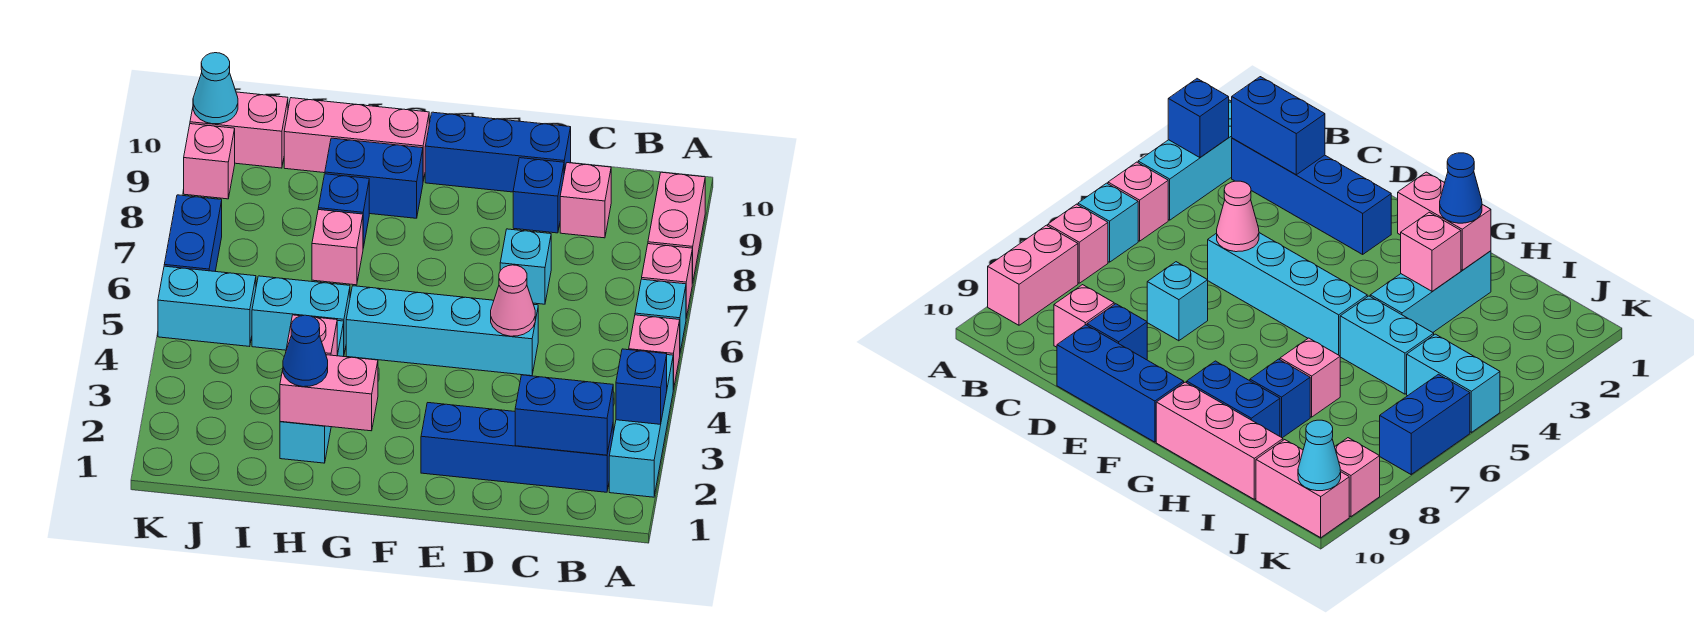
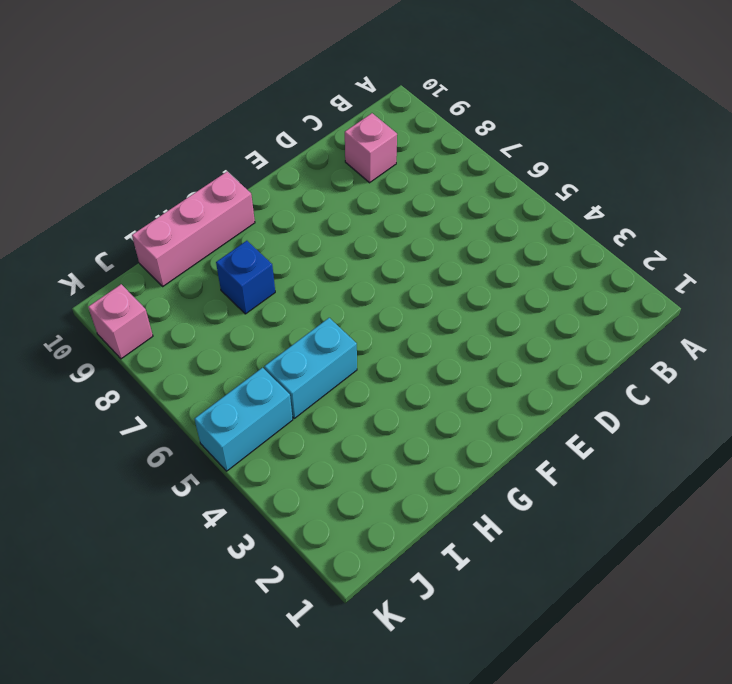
none -> cyan 1x3 brick [609,355,673,497]
none -> pink 1x1 brick [629,315,680,390]
none -> cyan 1x1 brick [635,279,686,352]

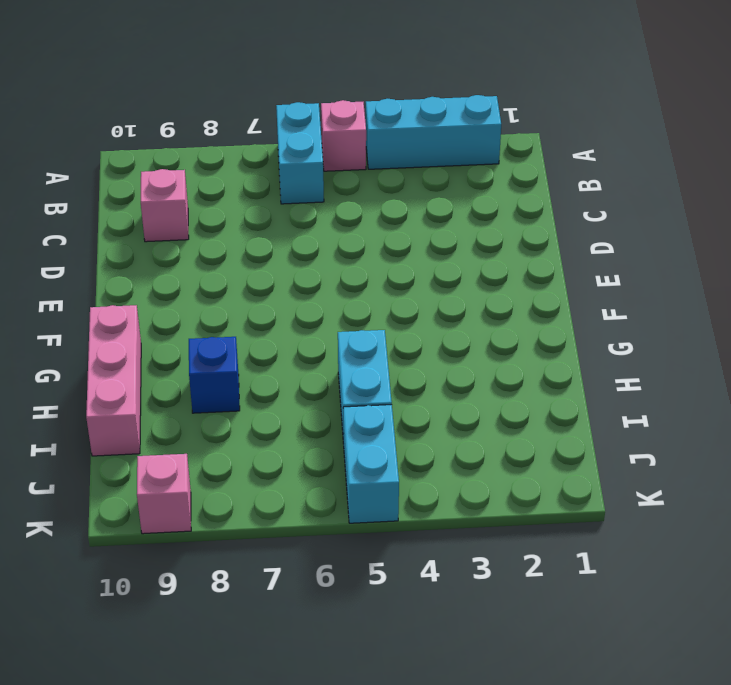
cyan 1x2 brick [276,102,324,204] -> cyan 1x1 brick [635,279,686,352]
none -> pink 1x1 brick [642,244,692,318]
none -> pink 1x2 brick [648,172,705,283]
none -> blue 1x4 brick [421,403,613,492]

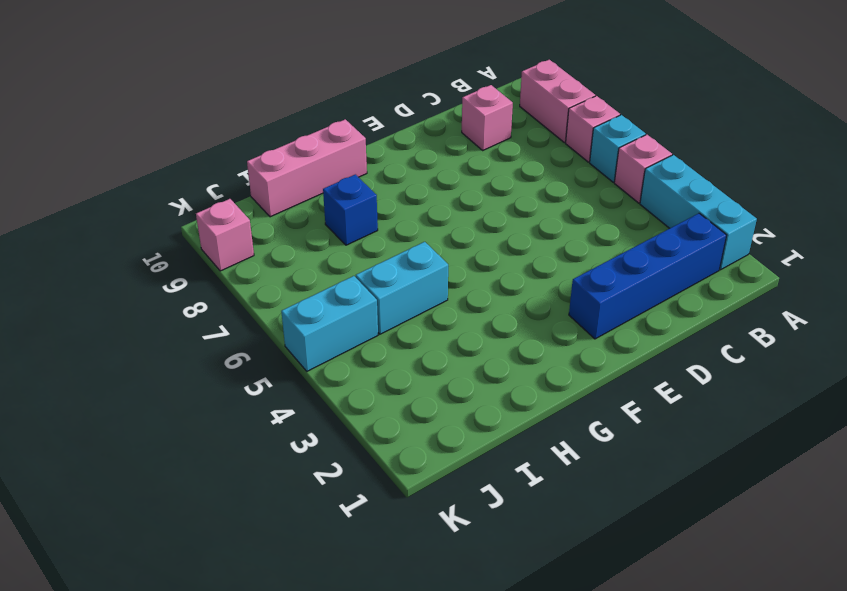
none -> cyan 1x4 brick [346,286,538,376]
none -> cyan 1x1 brick [500,229,551,304]
none -> blue 1x1 brick [513,158,564,233]

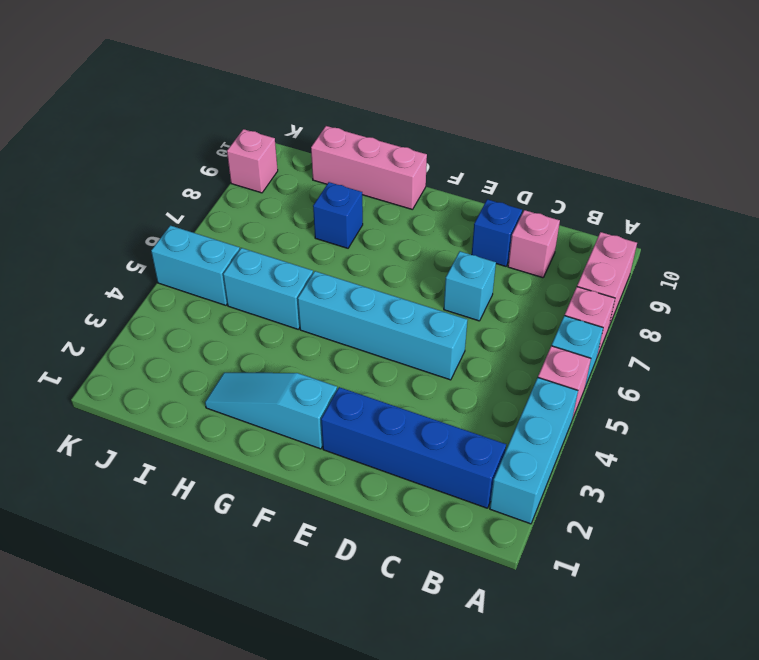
cyan 1x3 slope [205,373,337,449] -> cyan 1x3 brick [280,321,344,463]
none -> blue 1x3 brick [425,112,571,192]
none -> blue 1x2 brick [325,138,423,218]
none -> pink 1x1 brick [312,210,363,285]

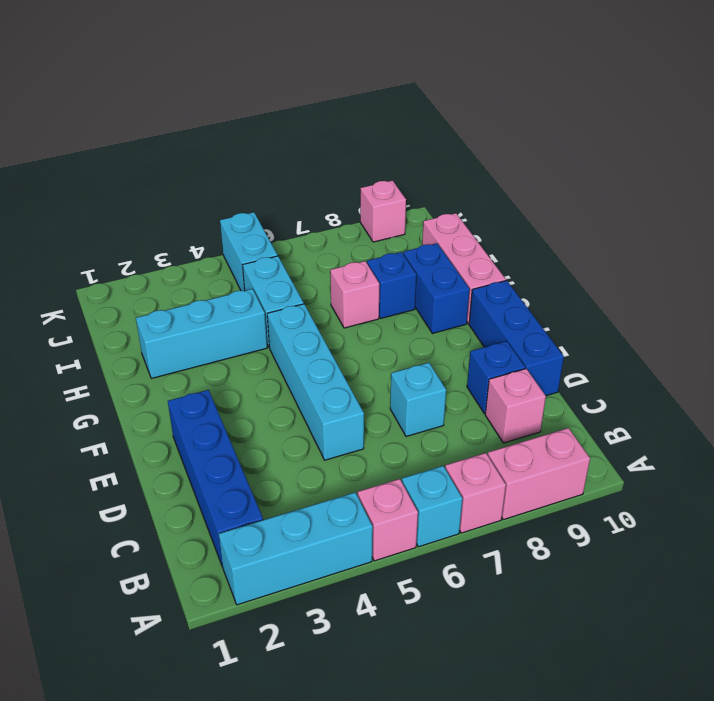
none -> pink 1x2 brick [190,92,288,168]
none -> blue 1x2 brick [164,195,222,271]
none -> blue 1x1 brick [616,349,667,424]

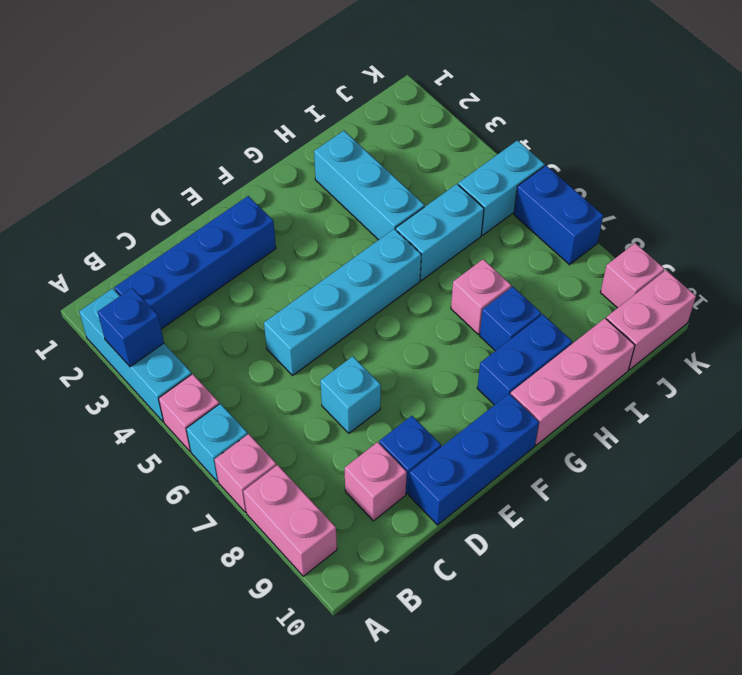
none -> blue 1x2 brick [515,375,613,455]
none -> pink 1x1 cone [491,265,535,336]
none -> pink 1x2 brick [280,355,378,431]

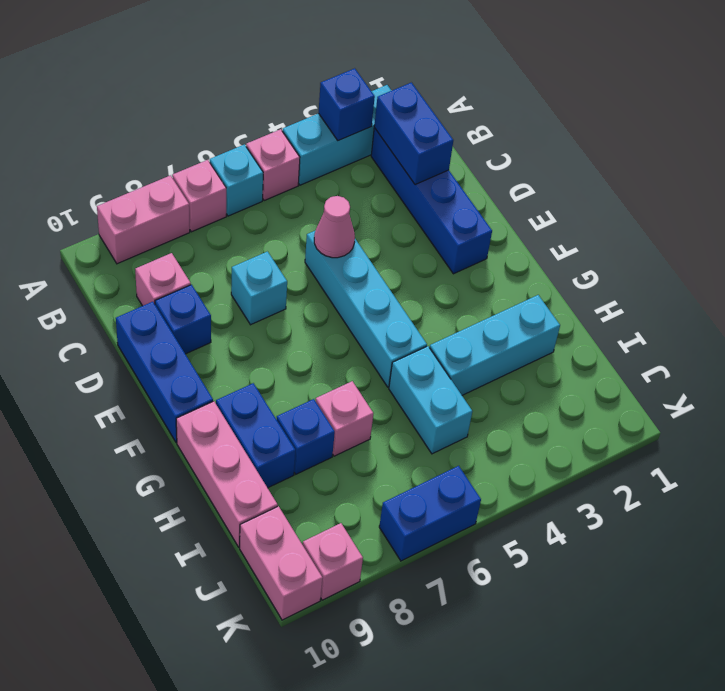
none -> cyan 1x2 brick [158,266,256,347]
none -> pink 1x2 brick [280,355,378,431]
none -> pink 1x1 brick [286,315,337,356]

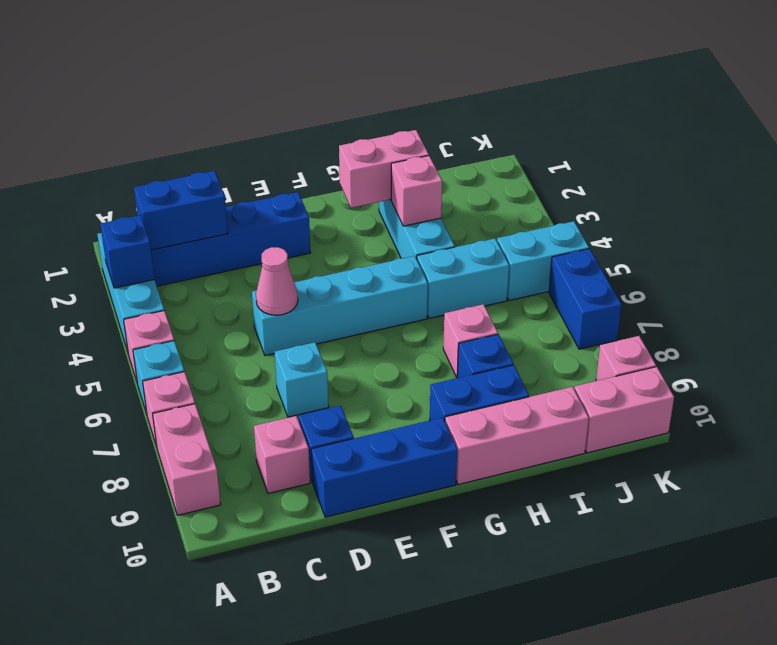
none -> cyan 1x1 cone [193,53,238,124]
none -> blue 1x1 cone [283,315,328,387]

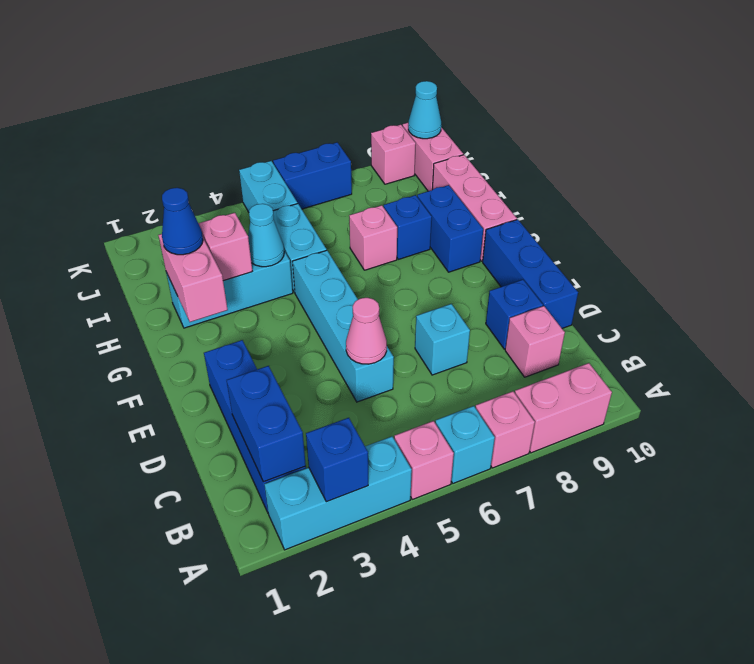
cyan 1x1 cone [248,204,284,267] -> none

